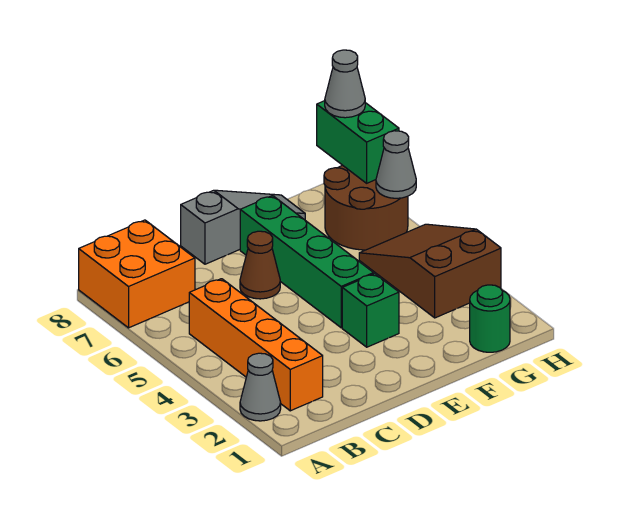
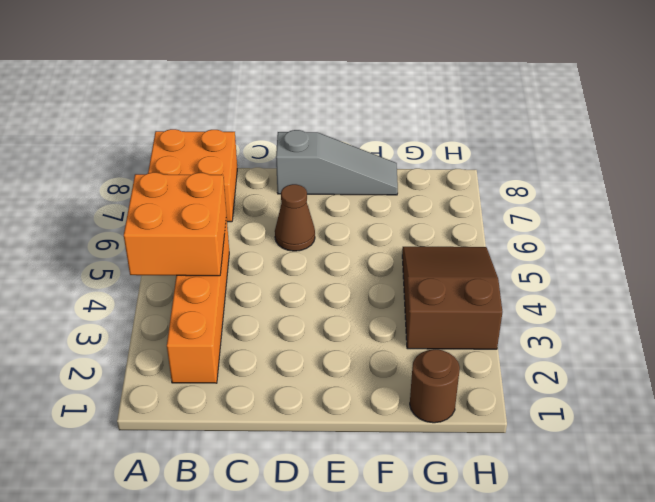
orange 2x2 brick [124,172,226,276] -> none
brown 1x1 round brick [410,349,460,423] -> green 1x1 round brick [470,285,510,352]
none -> grey 1x1 cone [240,353,281,421]
none -> green 1x1 brick [342,274,399,347]
none -> green 1x4 brick [240,196,374,328]

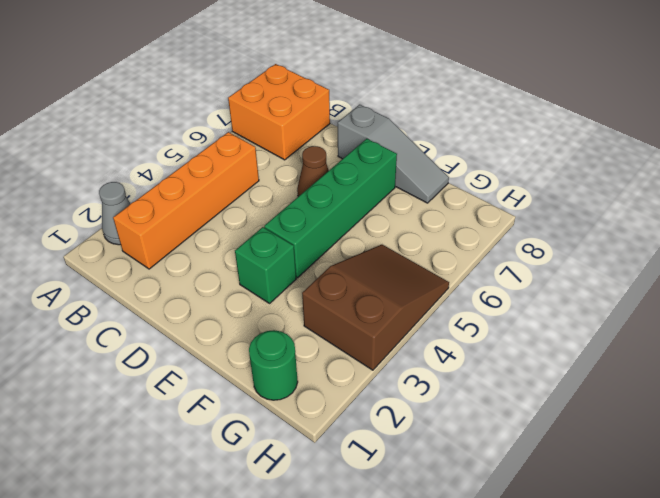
none -> brown 2x2 round brick [324,165,408,250]
none -> grey 1x1 cone [376,131,416,198]
none -> green 1x2 brick [317,101,399,183]

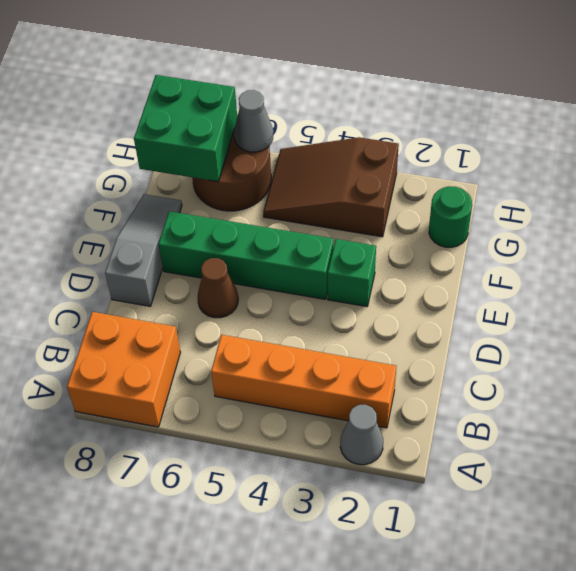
green 2x2 brick [134,75,237,182] -> green 1x2 brick [317,101,399,183]
none -> grey 1x1 cone [325,50,365,118]

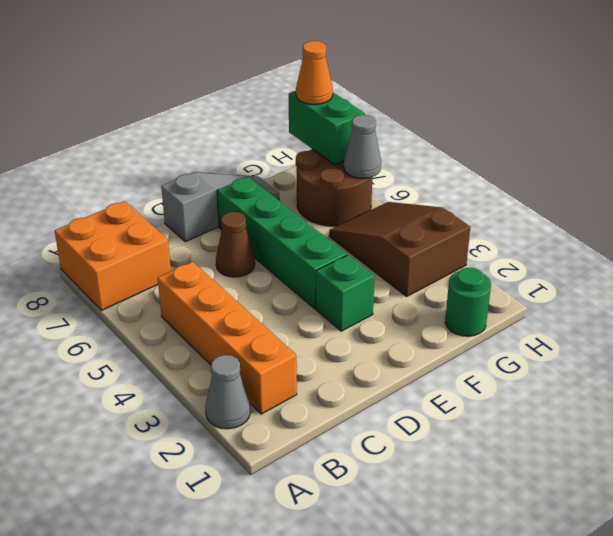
orange 1x1 cone [296,41,333,104] -> grey 1x1 cone [325,50,365,118]

